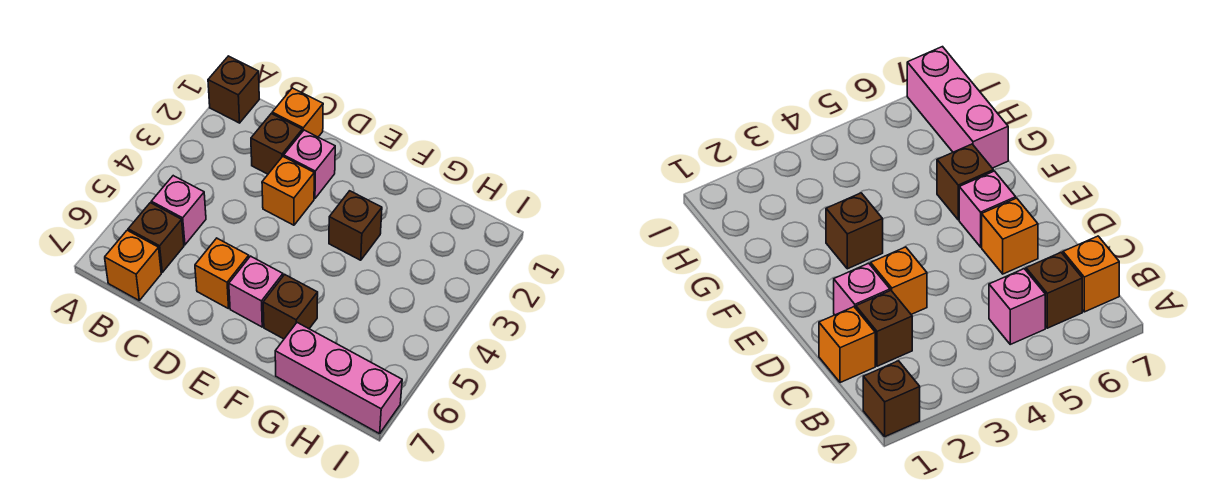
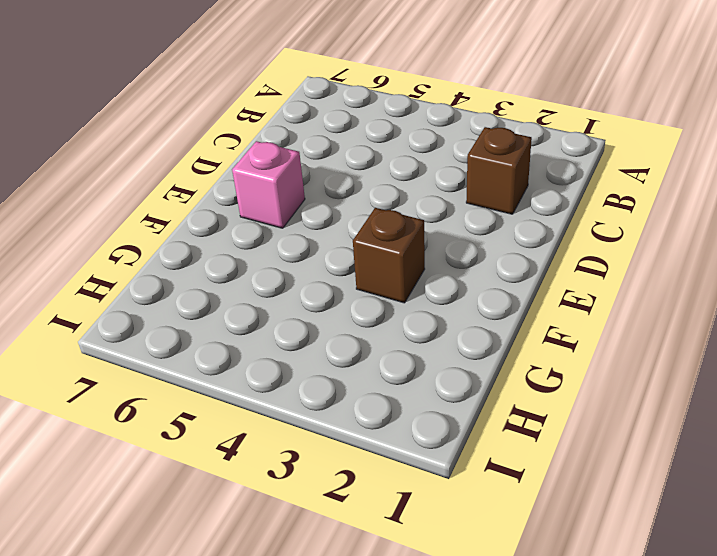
none -> brown 1x1 brick [208,56,259,123]
none -> pink 1x1 brick [151,176,206,245]
none -> brown 1x1 brick [128,203,184,272]

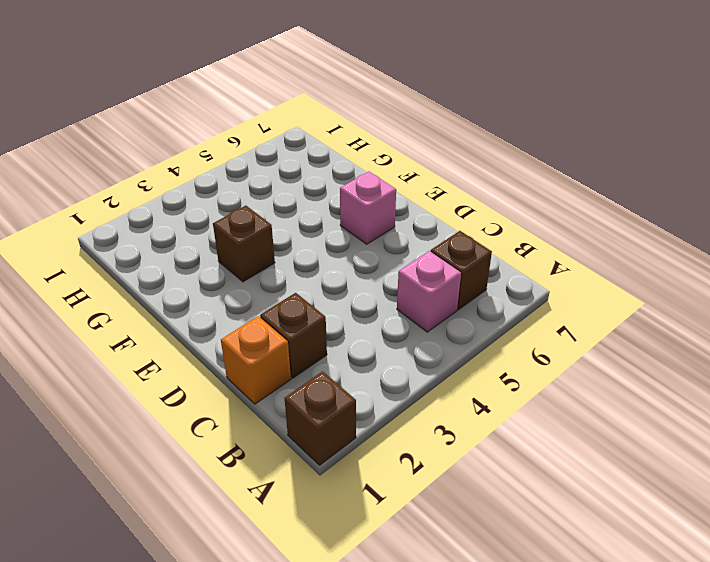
none -> orange 1x1 brick [105,230,161,300]
none -> pink 1x1 brick [284,130,335,198]
none -> orange 1x1 brick [262,156,314,225]

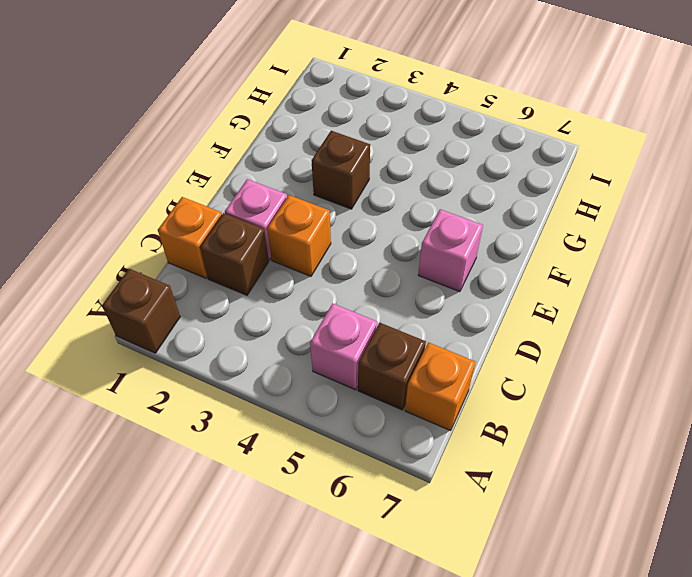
none -> orange 1x1 brick [195,238,249,309]
none -> brown 1x1 brick [263,275,318,339]
none -> pink 1x3 brick [275,323,402,434]

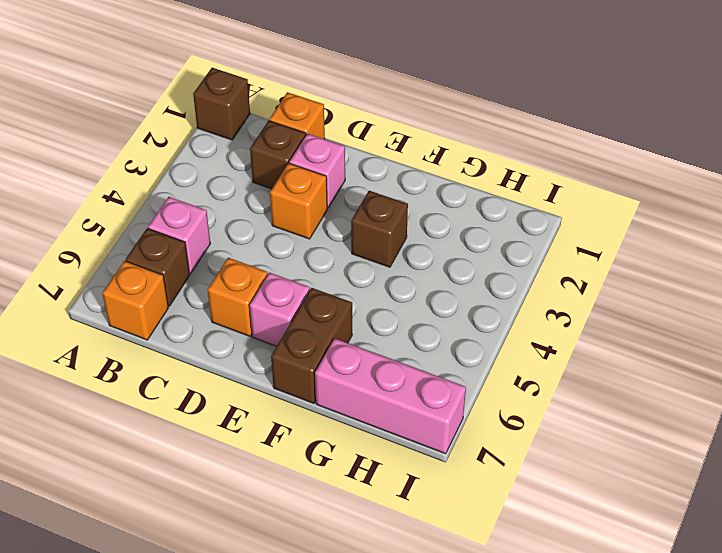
brown 1x2 brick [271,288,352,403] -> brown 1x1 brick [263,275,318,339]

